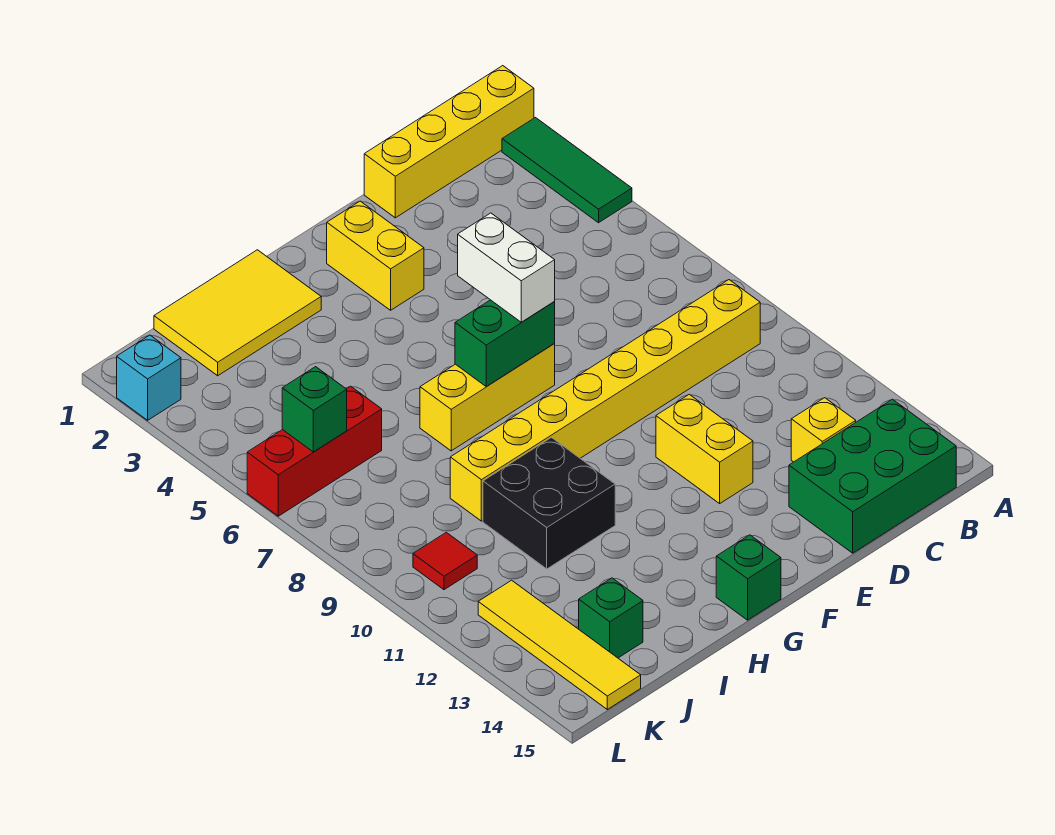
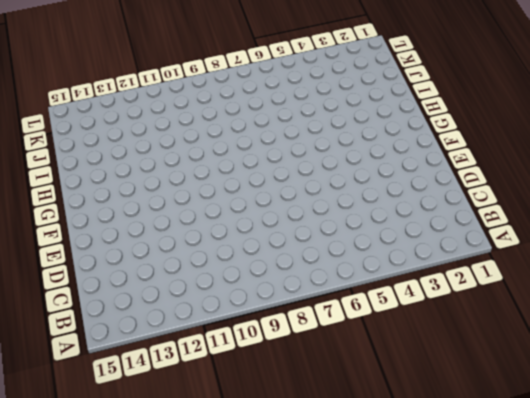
none -> yellow 1x4 brick [364,66,534,218]
none -> green 1x3 tile [502,118,632,223]
none -> yellow 1x8 brick [450,280,760,521]

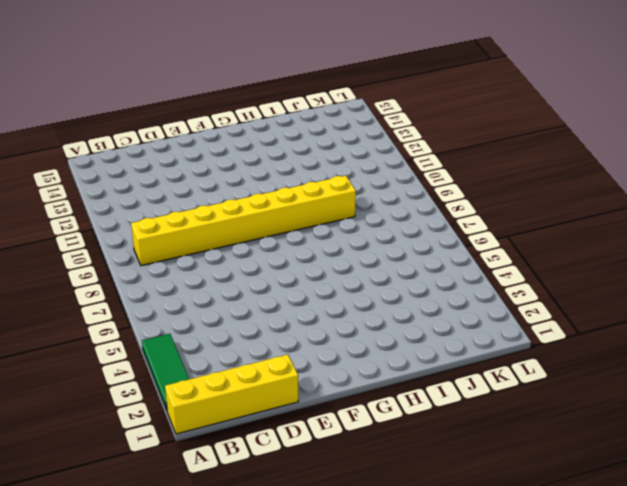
none -> green 2x3 brick [789,399,956,553]
none -> yellow 1x1 brick [791,398,856,462]
none -> yellow 1x2 brick [656,394,753,503]

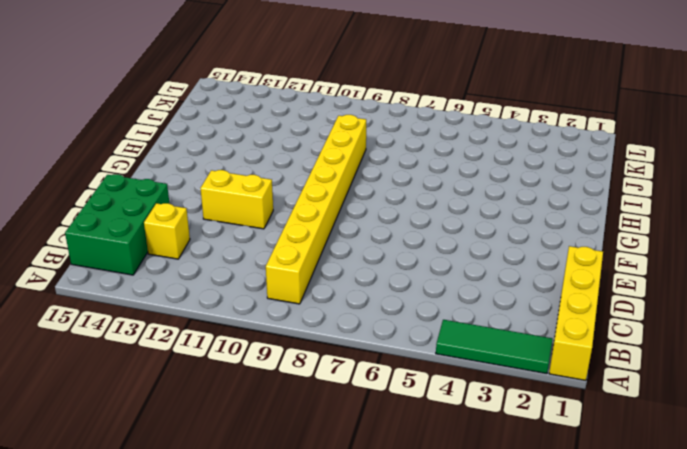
none -> yellow 1x2 brick [327,201,424,310]
none -> yellow 1x3 brick [420,343,555,451]
none -> green 1x1 brick [716,535,781,620]

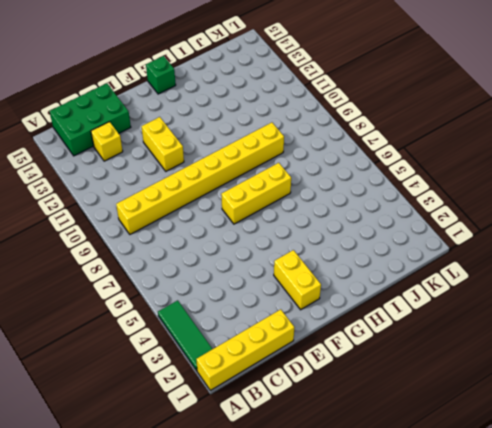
none -> yellow 2x3 tile [154,250,321,376]
none -> black 2x2 brick [483,438,615,569]
none -> red 1x3 brick [247,386,382,516]

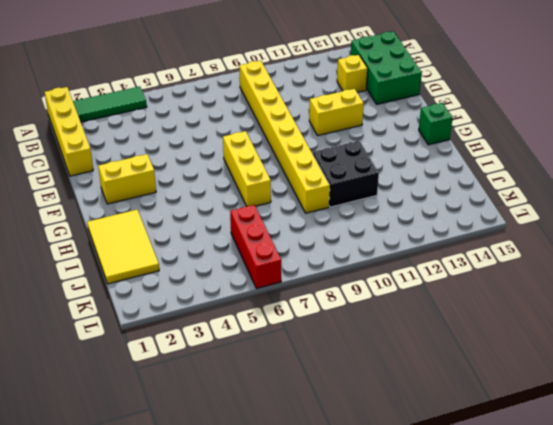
none -> green 1x1 brick [579,578,643,658]
none -> red 1x1 tile [413,532,477,590]
none -> yellow 1x4 tile [478,580,641,709]

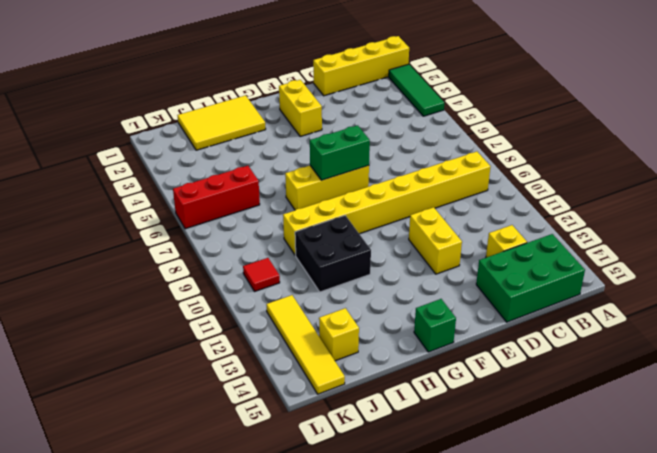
yellow 1x1 brick [319,308,359,361] -> green 1x1 brick [579,578,643,658]
none -> cyan 1x1 brick [117,335,181,420]
none -> green 1x1 brick [282,367,347,452]
none -> white 1x2 brick [458,213,555,322]

